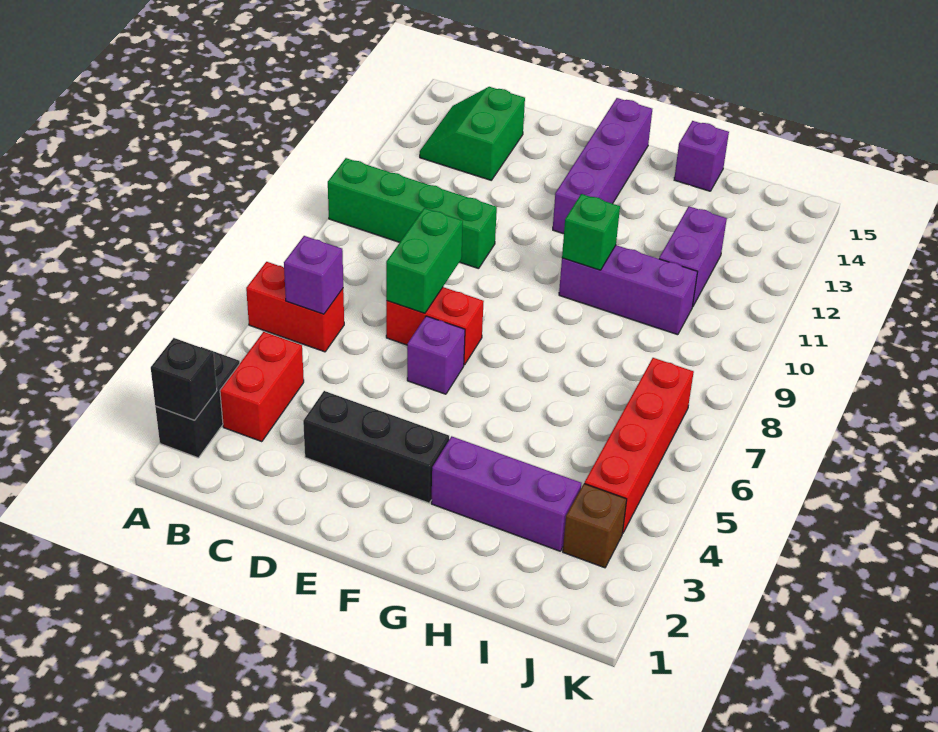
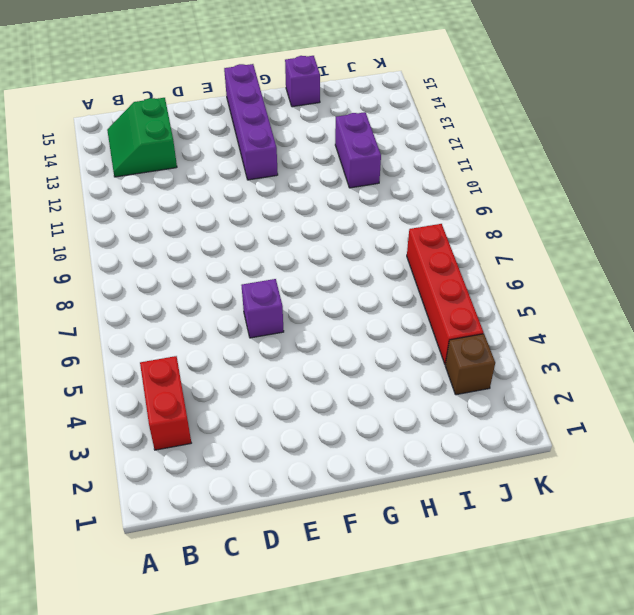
none -> black 1x2 brick [155,347,240,458]
none -> red 1x2 brick [246,262,344,352]
none -> green 1x4 brick [328,158,497,269]

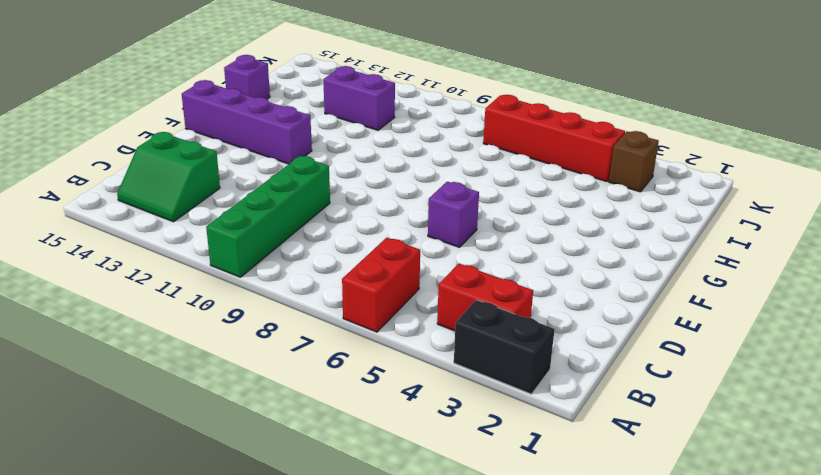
none -> black 1x3 brick [303,391,449,503]
none -> red 1x2 brick [386,287,484,365]
none -> purple 1x3 brick [431,436,581,551]

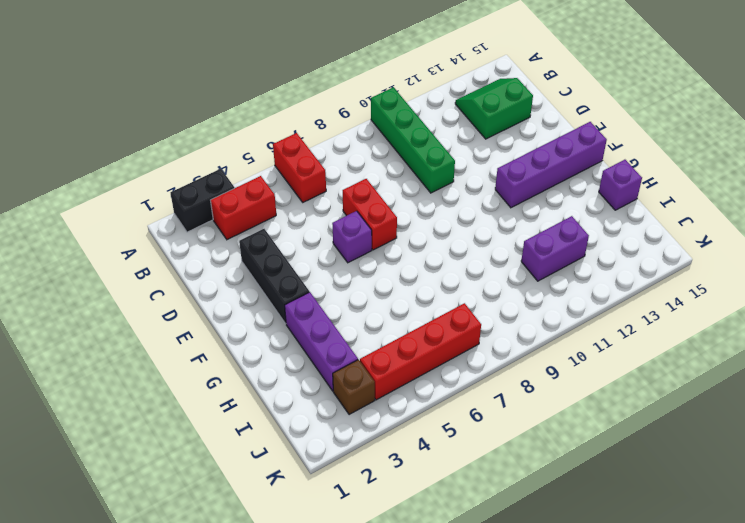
none -> purple 1x3 brick [559,245,697,335]
none -> black 1x1 brick [151,338,217,420]
none -> purple 1x1 brick [284,236,343,314]

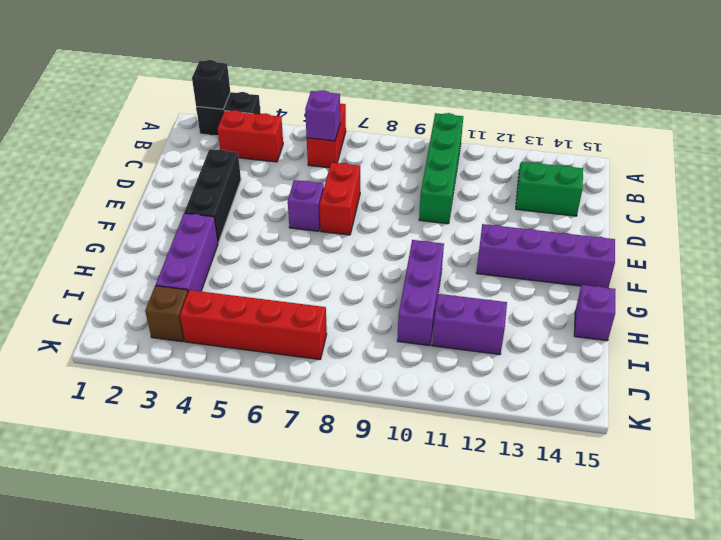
none -> green 1x2 brick [386,208,463,313]
none -> green 1x1 brick [562,194,620,270]

